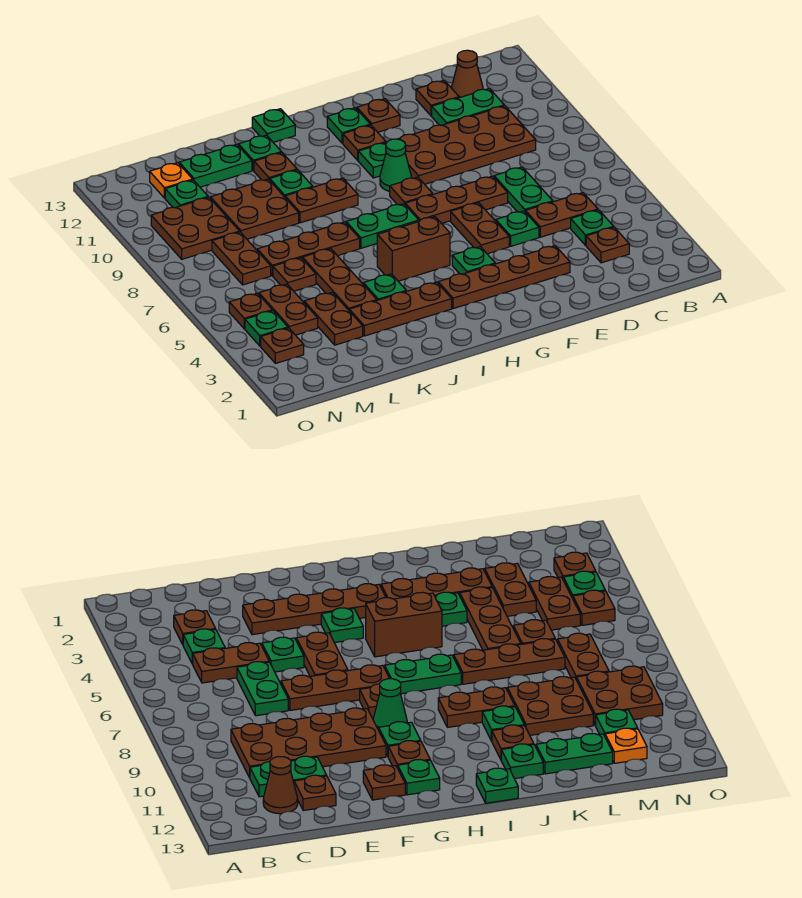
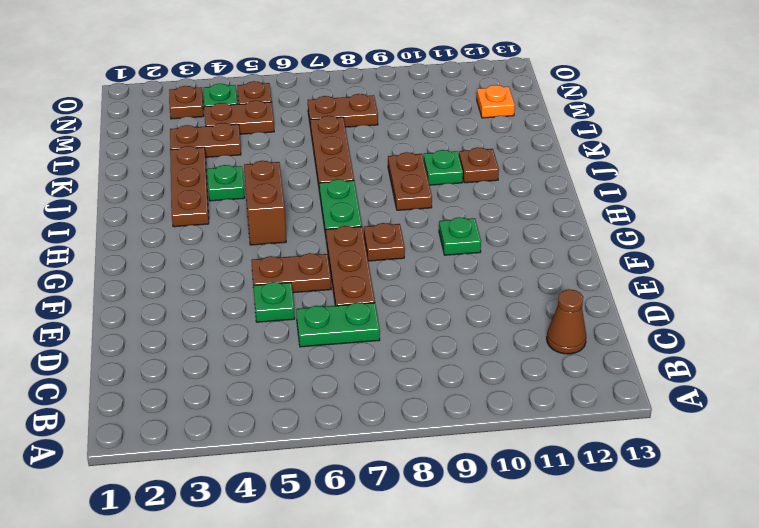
none -> brown 1x1 plate [586,227,629,263]
none -> green 1x1 plate [571,210,614,245]
none -> brown 1x2 plate [525,193,598,237]
none -> brown 2x4 plate [399,106,536,184]

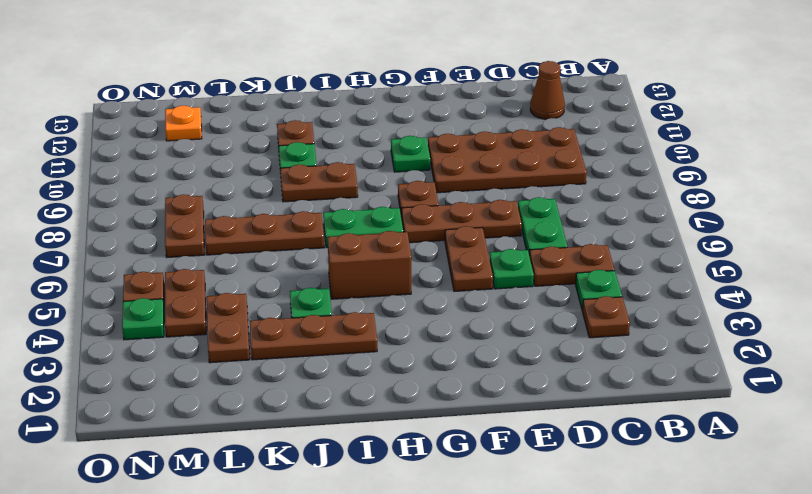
none -> green 1x2 plate [432,88,504,125]
none -> brown 1x1 plate [416,80,459,116]
none -> brown 1x4 plate [438,246,570,309]
none -> brown 1x1 plate [357,99,400,132]

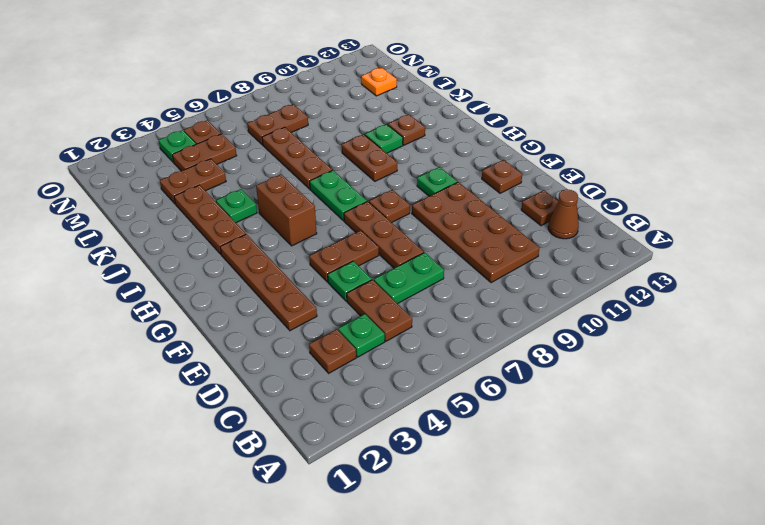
none -> green 1x2 plate [432,88,504,125]
none -> green 1x1 plate [452,247,495,274]
none -> green 1x1 cone [380,139,411,191]
none -> brown 1x1 plate [343,125,386,160]

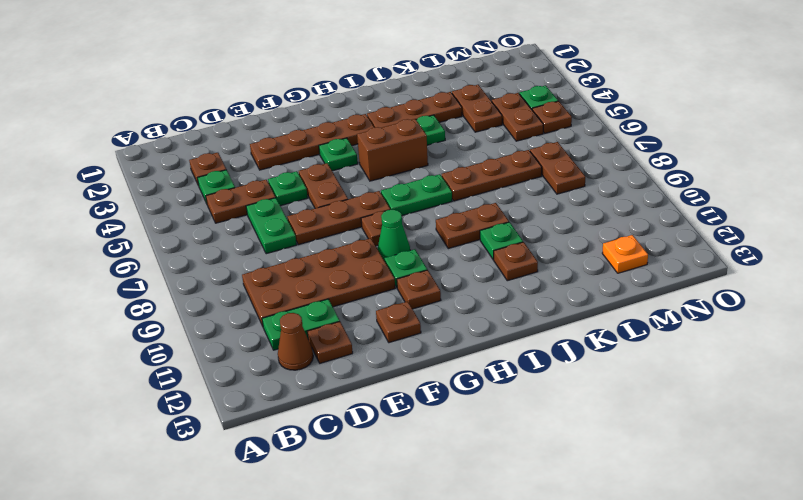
none -> green 1x1 plate [327,108,370,143]
none -> green 1x1 plate [252,109,295,142]
none -> green 1x1 plate [238,135,281,171]
none -> brown 1x3 plate [303,248,377,310]

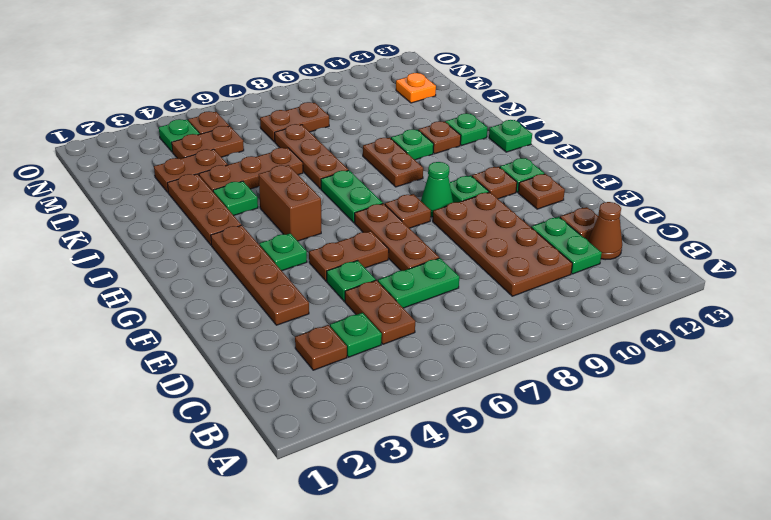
none -> brown 2x2 plate [210,179,299,239]
none -> green 1x2 plate [179,144,252,187]
none -> brown 1x1 plate [273,258,316,291]
none -> brown 2x2 plate [151,197,240,259]

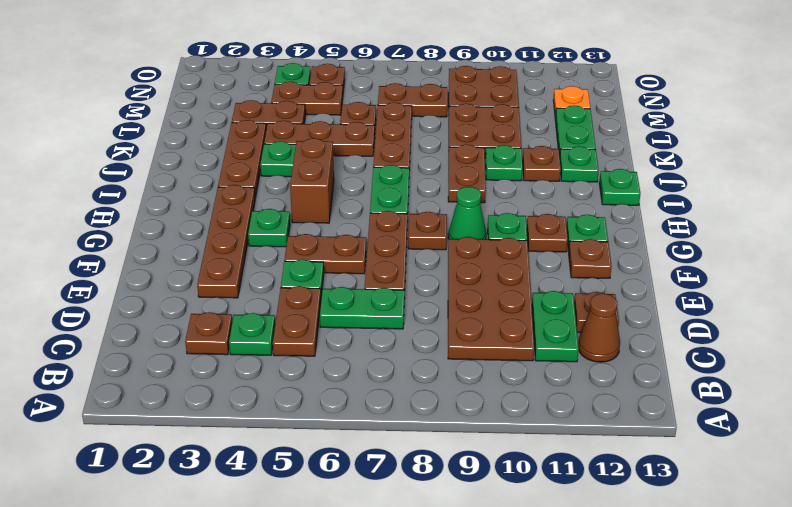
none -> green 1x1 plate [165,180,208,208]
none -> brown 1x1 plate [261,328,304,363]

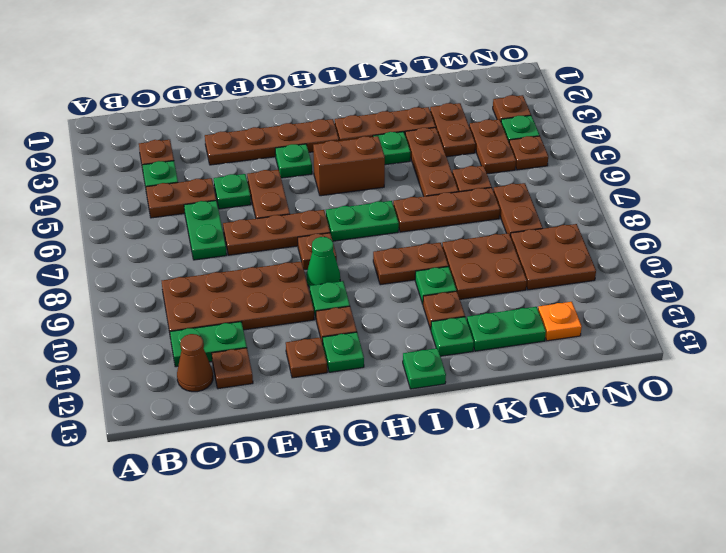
none -> green 1x1 plate [165,180,208,208]

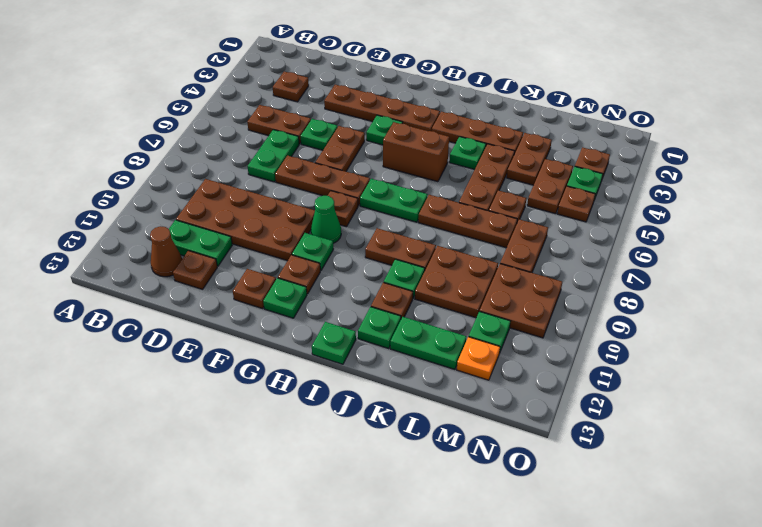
none -> green 1x1 plate [571,210,614,245]

